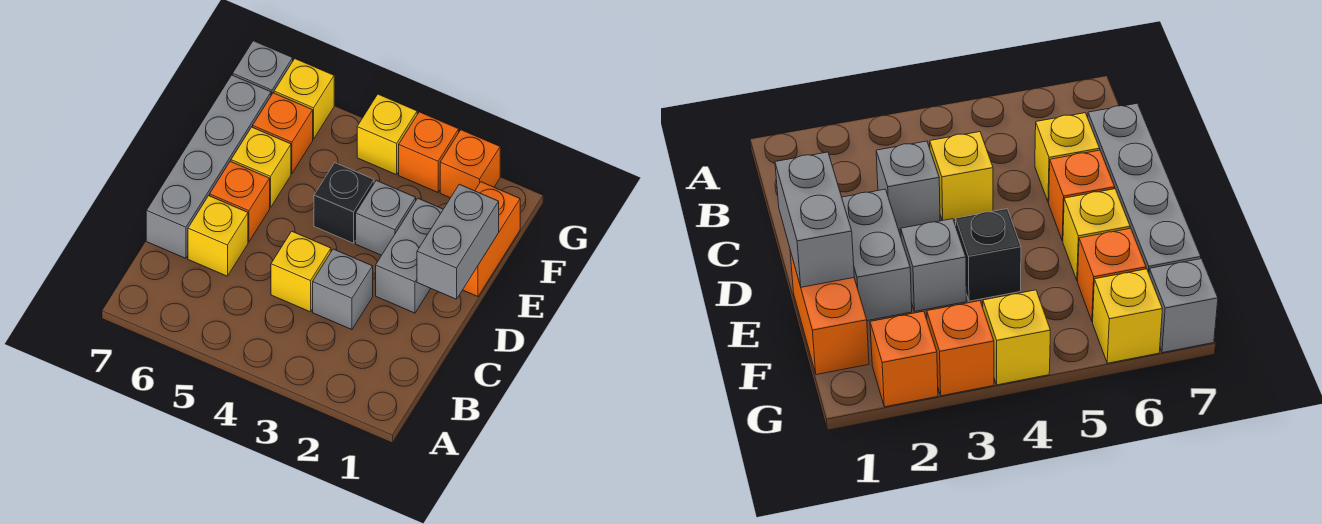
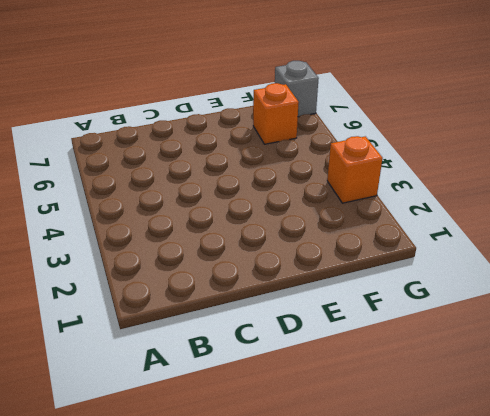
none -> grey 1x1 brick [313,249,373,330]
none -> yellow 1x1 brick [271,231,331,312]
none -> yellow 1x1 brick [188,196,248,276]

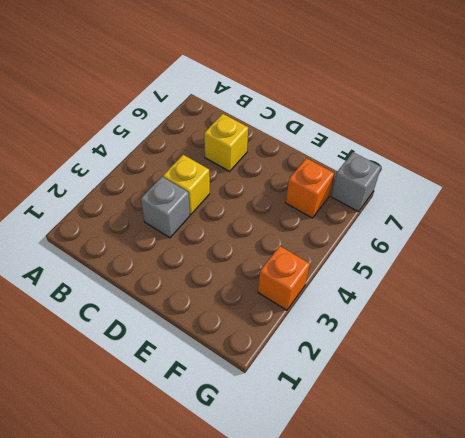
none -> grey 1x4 brick [146,75,271,258]
none -> grey 1x2 brick [376,198,443,313]
none -> orange 1x1 brick [210,161,270,242]

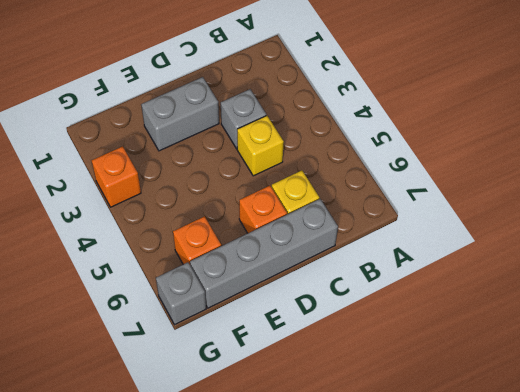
none -> orange 1x2 brick [463,182,520,297]
none -> grey 1x1 brick [356,180,416,255]
none -> black 1x1 brick [314,163,374,243]

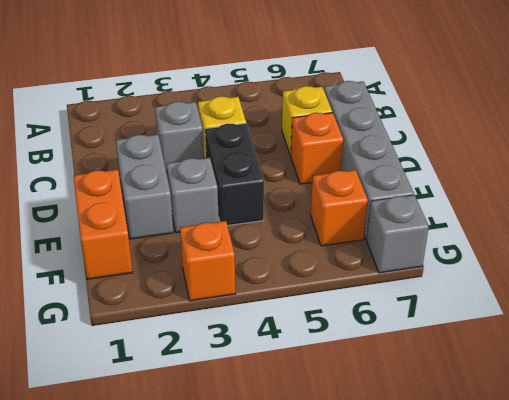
black 1x2 brick [205,123,264,226] -> black 1x1 brick [314,163,374,243]
none -> yellow 1x1 brick [231,127,291,208]
none -> orange 1x1 brick [440,130,500,198]
none -> yellow 1x1 brick [357,94,417,175]

